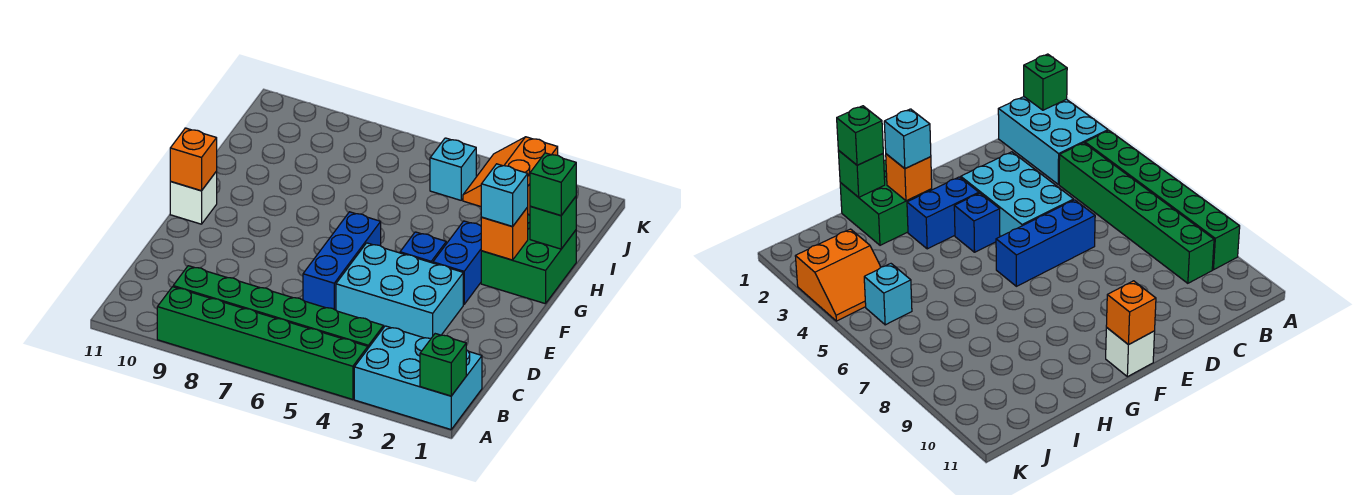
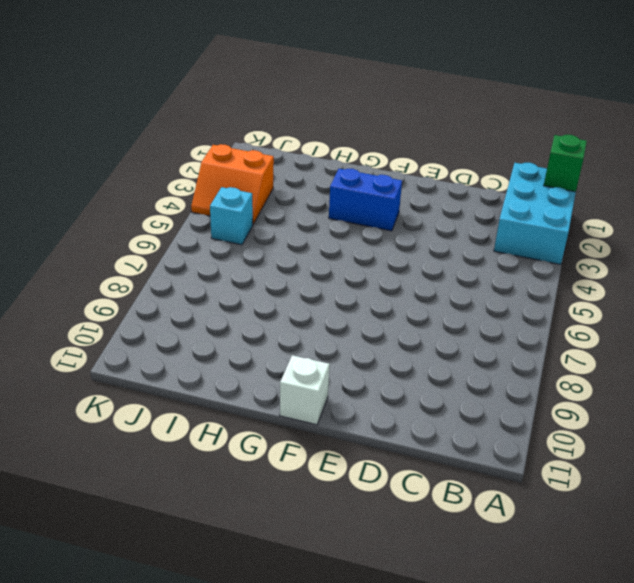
none -> green 1x6 brick [157,287,368,399]
none -> green 1x6 brick [173,266,384,348]
none -> cyan 2x3 brick [336,243,463,338]

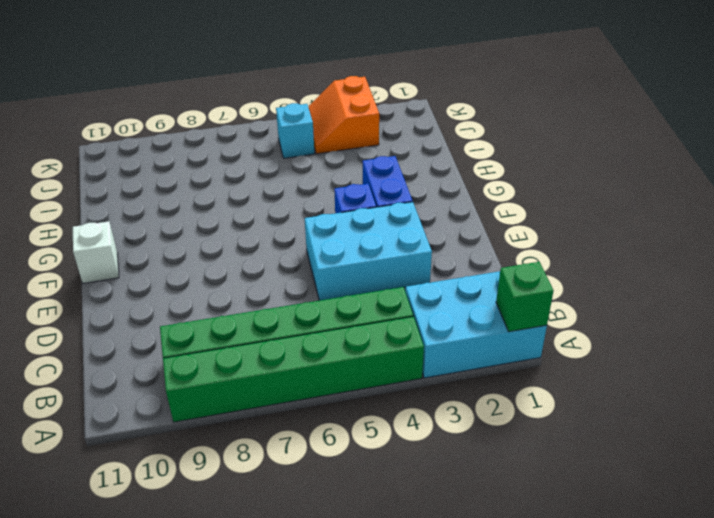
none -> blue 1x3 brick [303,212,381,310]
none -> green 2x2 brick [481,214,576,304]
none -> orange 1x1 brick [170,128,217,191]

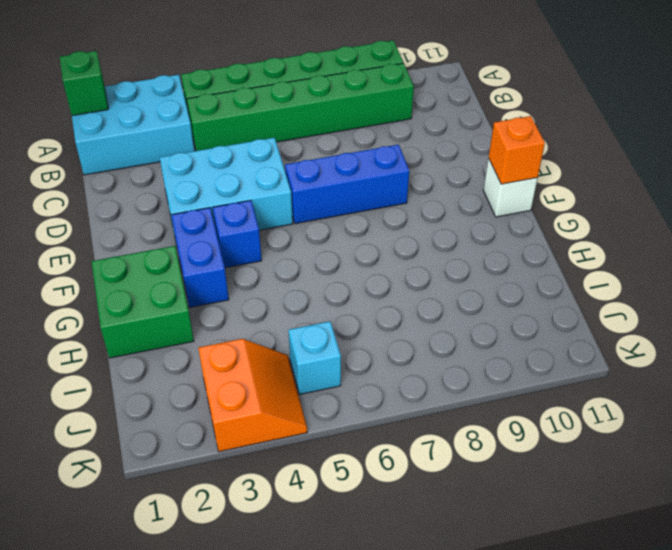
blue 1x3 brick [285,145,409,224] -> blue 1x3 brick turned to [303,212,381,310]
none -> orange 1x1 brick [481,207,528,260]
none -> green 1x1 brick [530,197,576,249]
none -> cyan 1x1 brick [481,164,528,227]

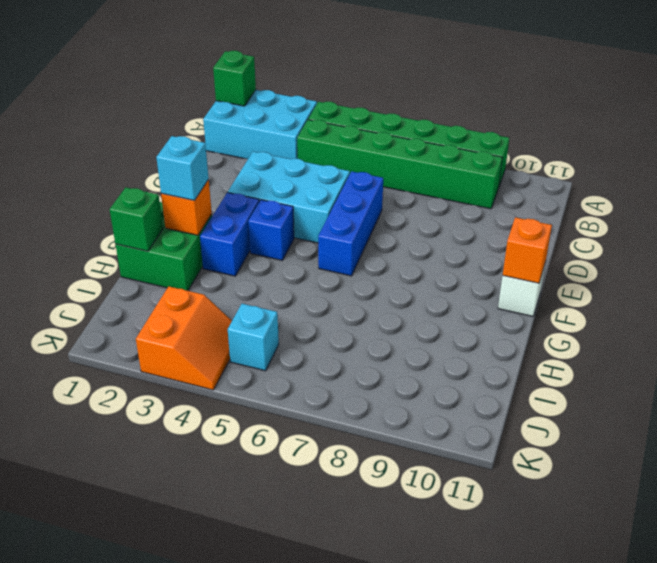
none -> green 1x1 brick [530,153,576,216]

